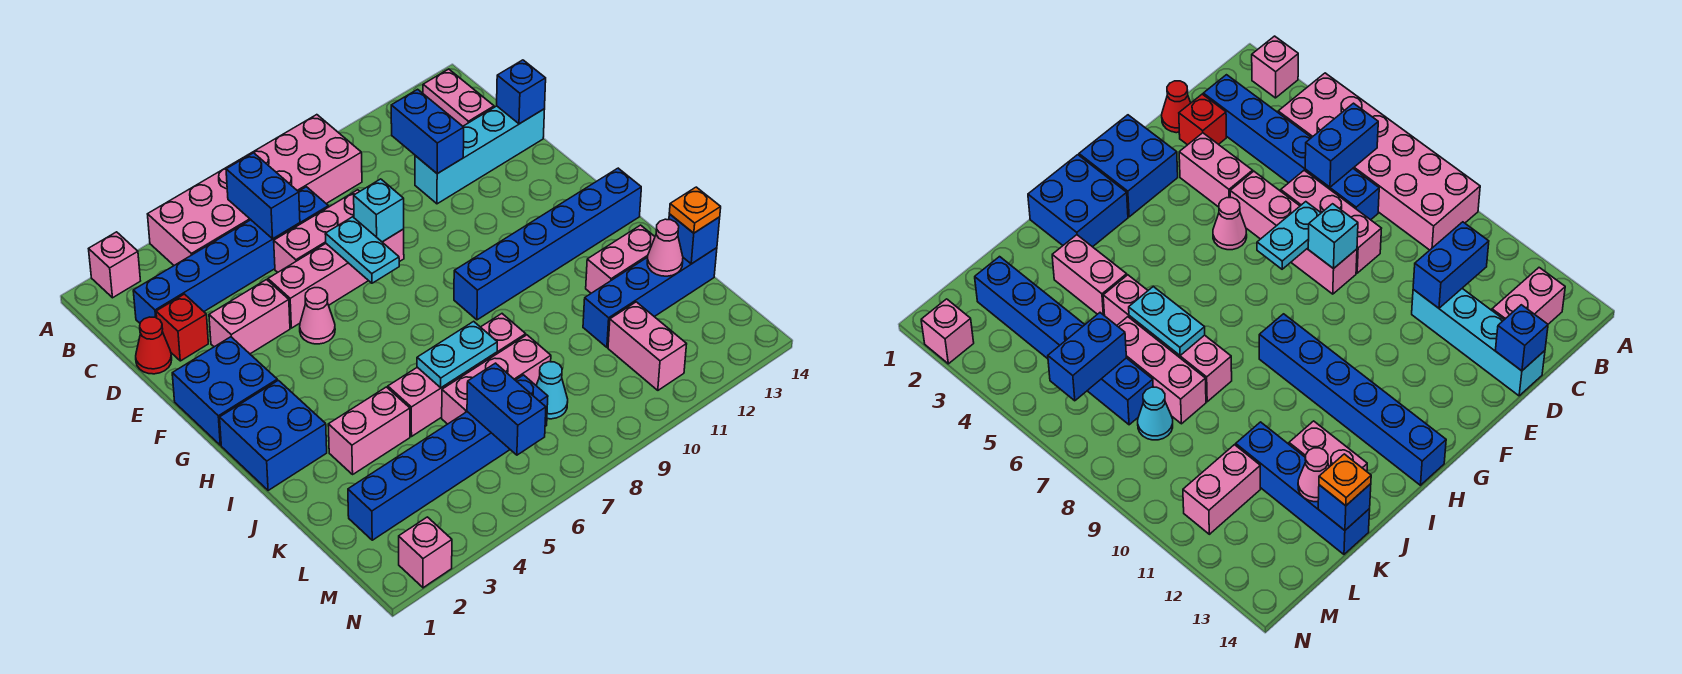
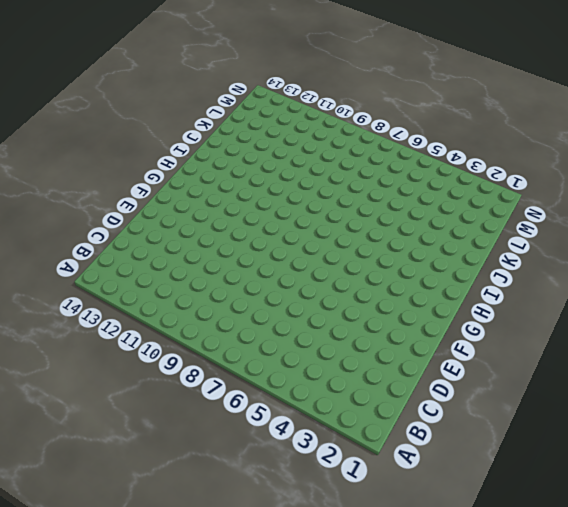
none -> pink 1x1 brick [89,232,140,298]
none -> pink 2x6 brick [148,115,362,265]
none -> pink 1x2 brick [423,69,494,126]
none -> blue 1x6 brick [133,187,328,323]

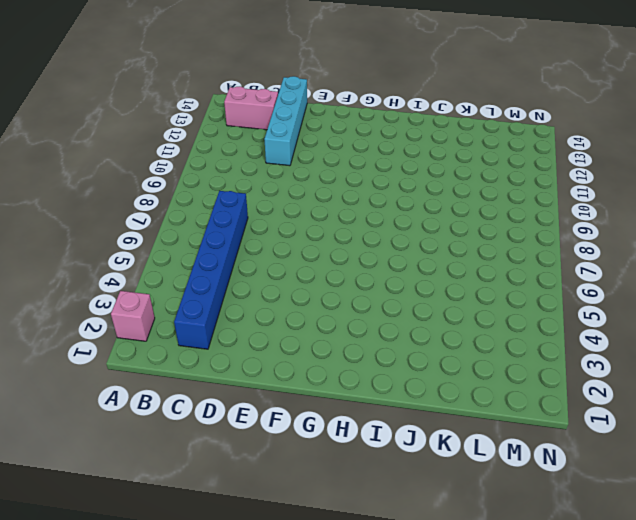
none -> pink 2x6 brick [148,115,362,265]
none -> red 1x1 cone [136,317,172,374]
none -> red 1x1 brick [156,294,208,361]
none -> pink 1x3 brick [274,190,360,272]

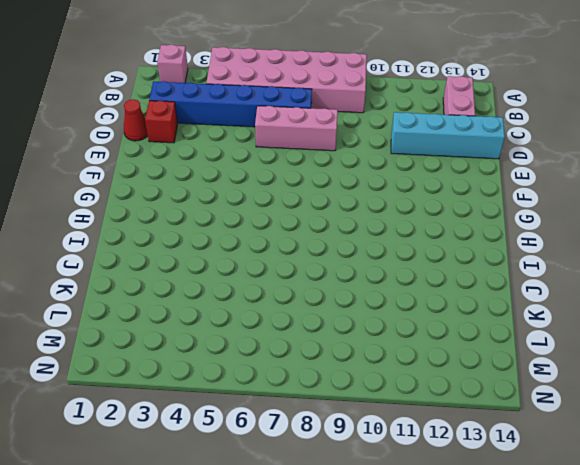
none -> pink 1x2 brick [209,280,290,354]
none -> pink 1x4 brick [268,229,404,328]
none -> blue 2x2 brick [172,337,277,445]
none -> pink 1x1 cone [300,288,335,344]

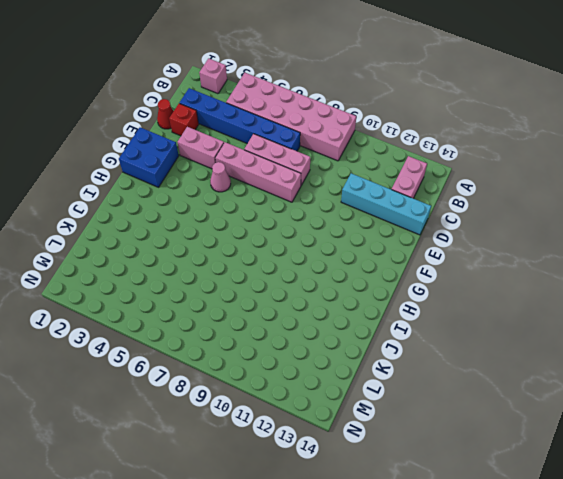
none -> blue 2x2 brick [220,380,327,490]
none -> blue 1x6 brick [454,168,641,320]
none -> pink 1x2 brick [328,387,410,474]
none -> pink 1x4 brick [388,314,526,436]

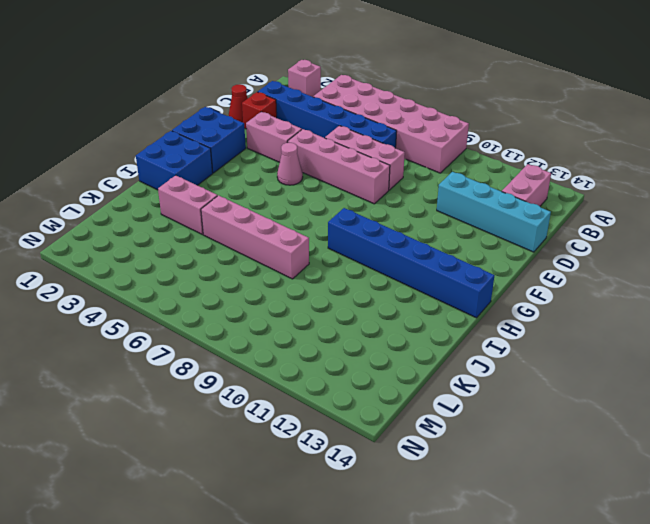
none -> pink 1x2 brick [586,225,655,293]
none -> pink 1x3 brick [442,335,551,424]
none -> blue 1x4 brick [583,248,717,347]
none -> blue 1x6 brick [348,375,548,540]

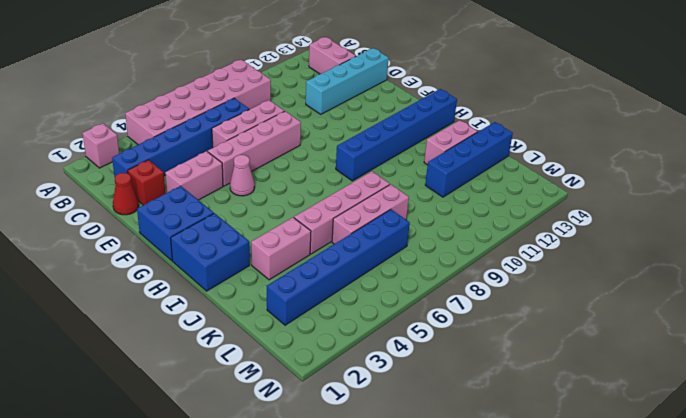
none -> cyan 1x1 cone [536,362,568,419]
none -> pink 1x2 brick [608,302,687,390]
none -> pink 1x1 brick [399,517,452,588]
none -> blue 1x2 brick [226,153,300,239]

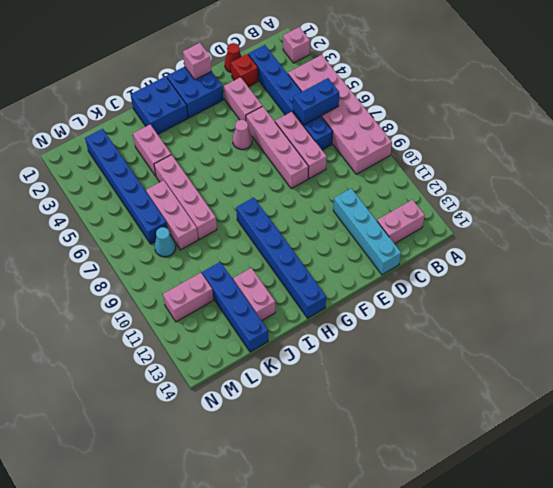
pink 1x1 brick [183,43,212,80] -> pink 1x1 brick moved to [399,517,452,588]
none -> blue 1x2 brick [391,89,464,174]
none -> blue 1x1 brick [497,60,546,124]
none -> cyan 1x2 plate [325,217,399,283]
none -> cyan 1x1 brick [354,179,404,242]

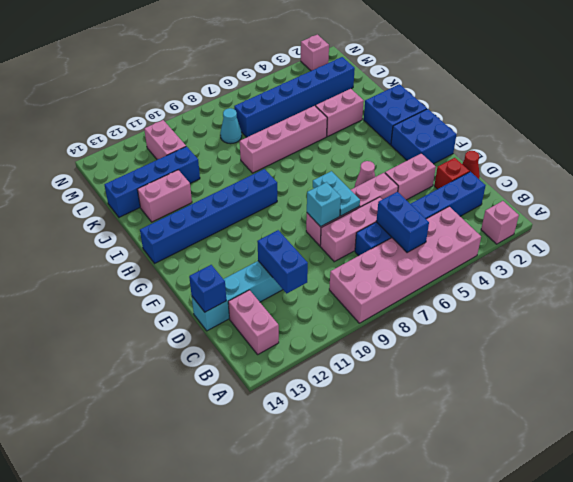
none -> pink 1x3 brick [442,335,551,424]
none -> cyan 1x2 plate [417,321,497,388]
none -> pink 1x1 cone [647,219,683,276]
none -> blue 1x1 brick [669,214,720,264]

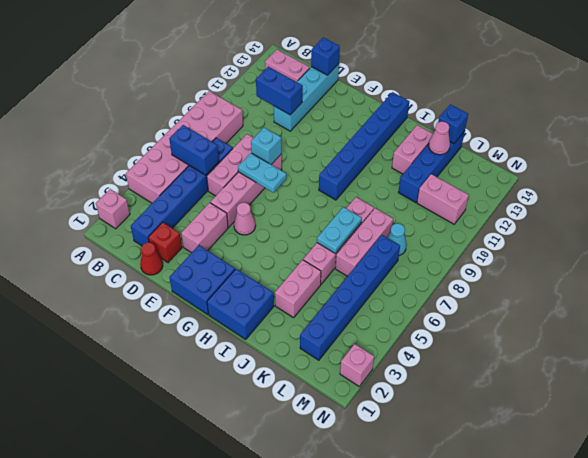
none -> blue 1x2 brick [467,363,546,455]
none -> orange 1x1 plate [669,187,721,233]

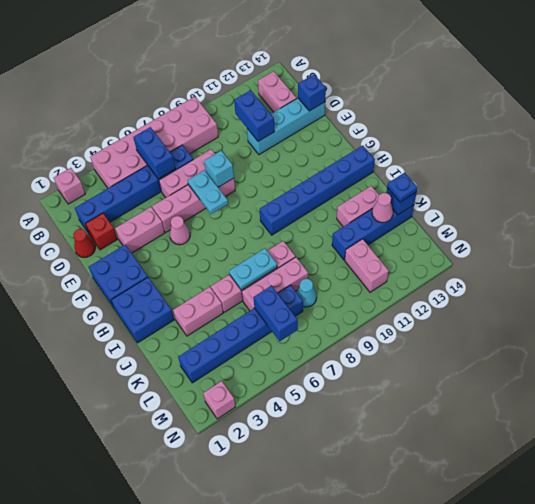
blue 1x1 plate [387,173,417,202] -> orange 1x1 plate [669,187,721,233]

